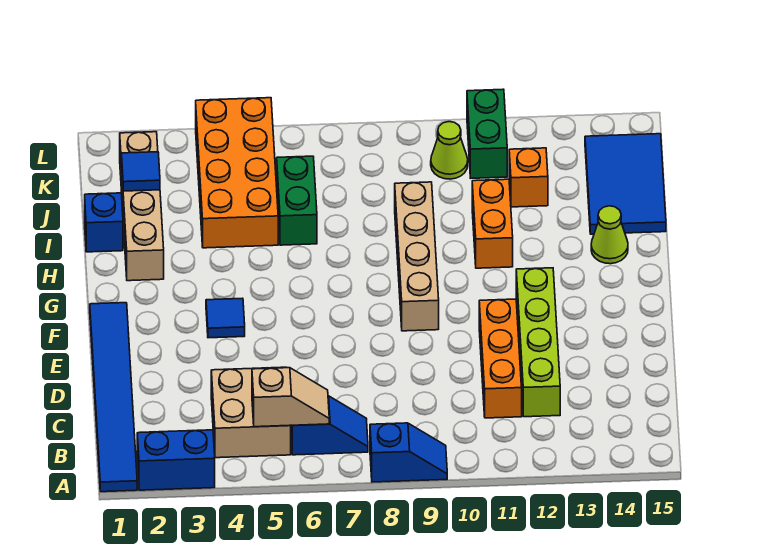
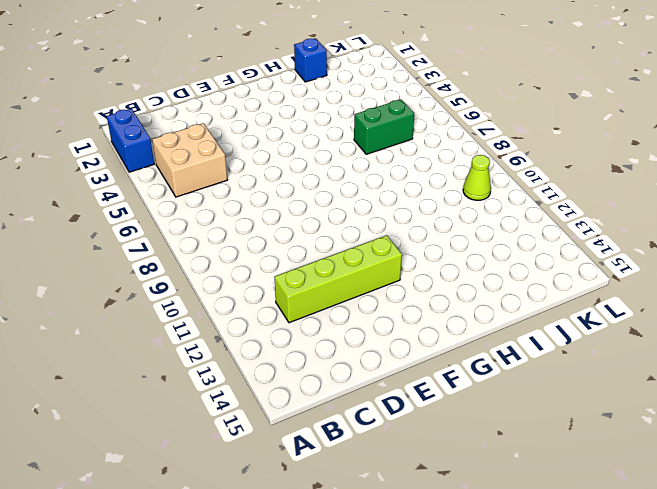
none -> blue 1x6 tile [90,303,137,492]
none -> blue 1x2 slope [370,423,447,482]
none -> blue 1x2 slope [291,396,368,455]

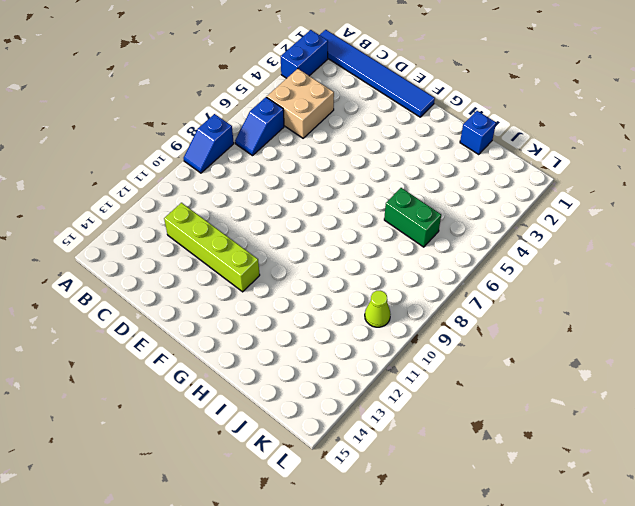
none -> orange 1x3 brick [479,299,522,418]
none -> blue 1x1 tile [206,298,245,338]
none -> tan 1x4 brick [395,182,439,331]

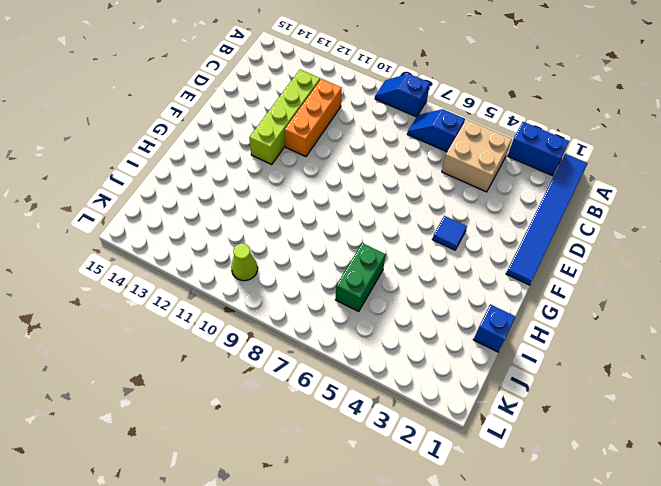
none -> tan 1x4 brick [395,182,439,331]
none -> tan 1x4 brick [120,132,164,281]
none -> orange 1x2 brick [472,179,513,268]

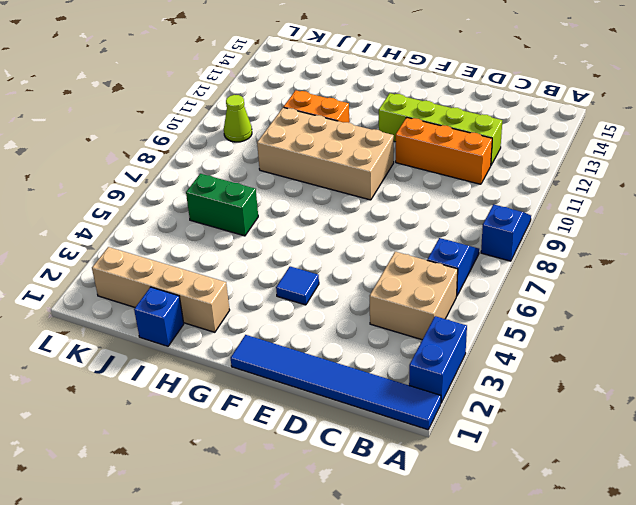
tan 2x4 brick [257,107,394,200] -> tan 1x4 brick [395,182,439,331]
none -> lime 1x1 cone [591,206,628,264]
none -> orange 2x4 brick [196,98,278,248]
none -> blue 2x3 tile [585,134,666,234]

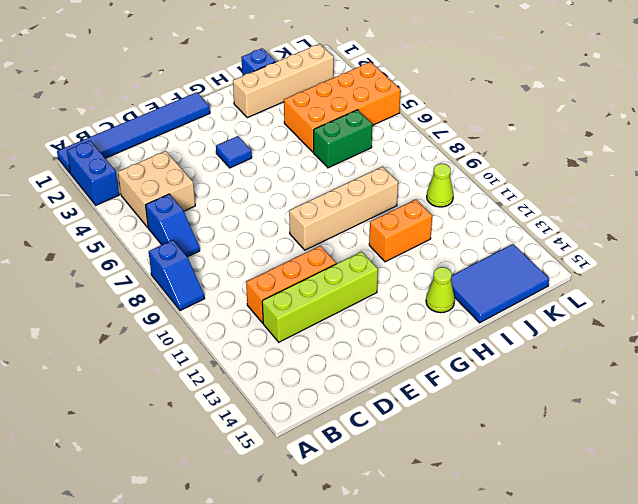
none -> orange 1x1 brick [509,148,548,207]
none -> green 1x2 brick [467,89,507,178]
none -> tan 1x2 slope [252,368,329,427]

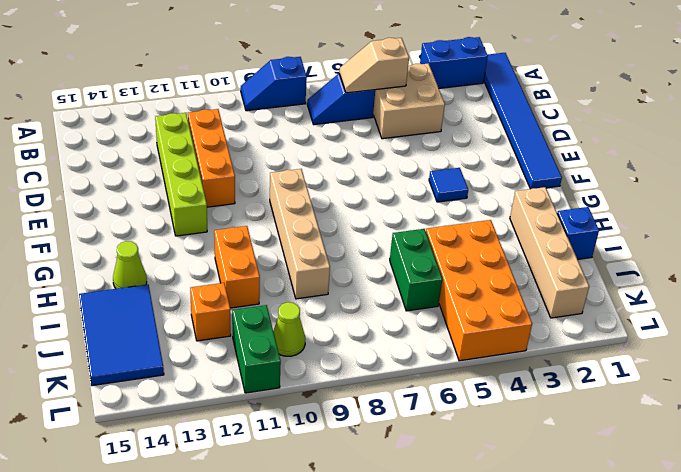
none -> blue 1x1 tile [122,152,160,191]

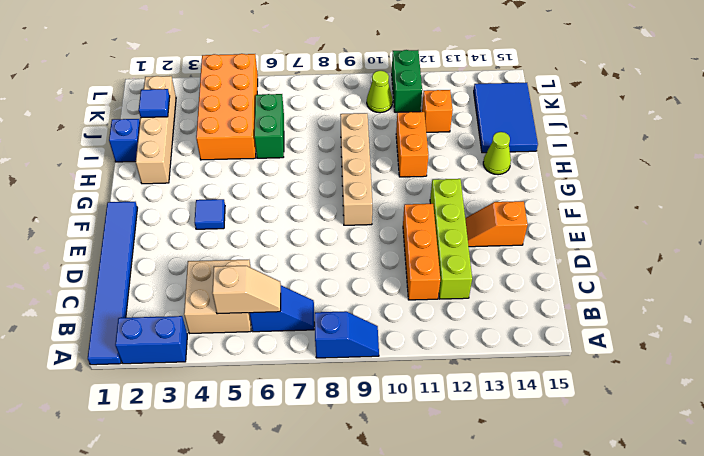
orange 1x2 slope [465,201,528,247] -> none

